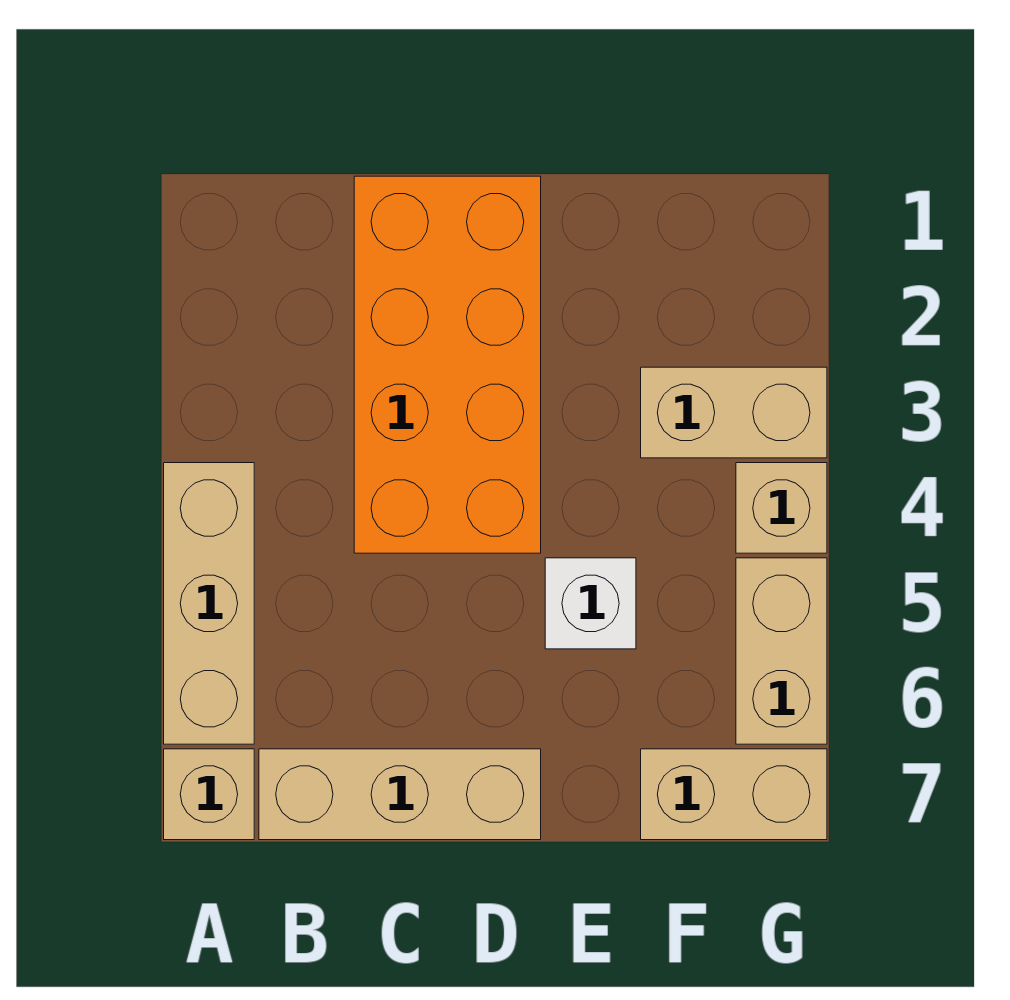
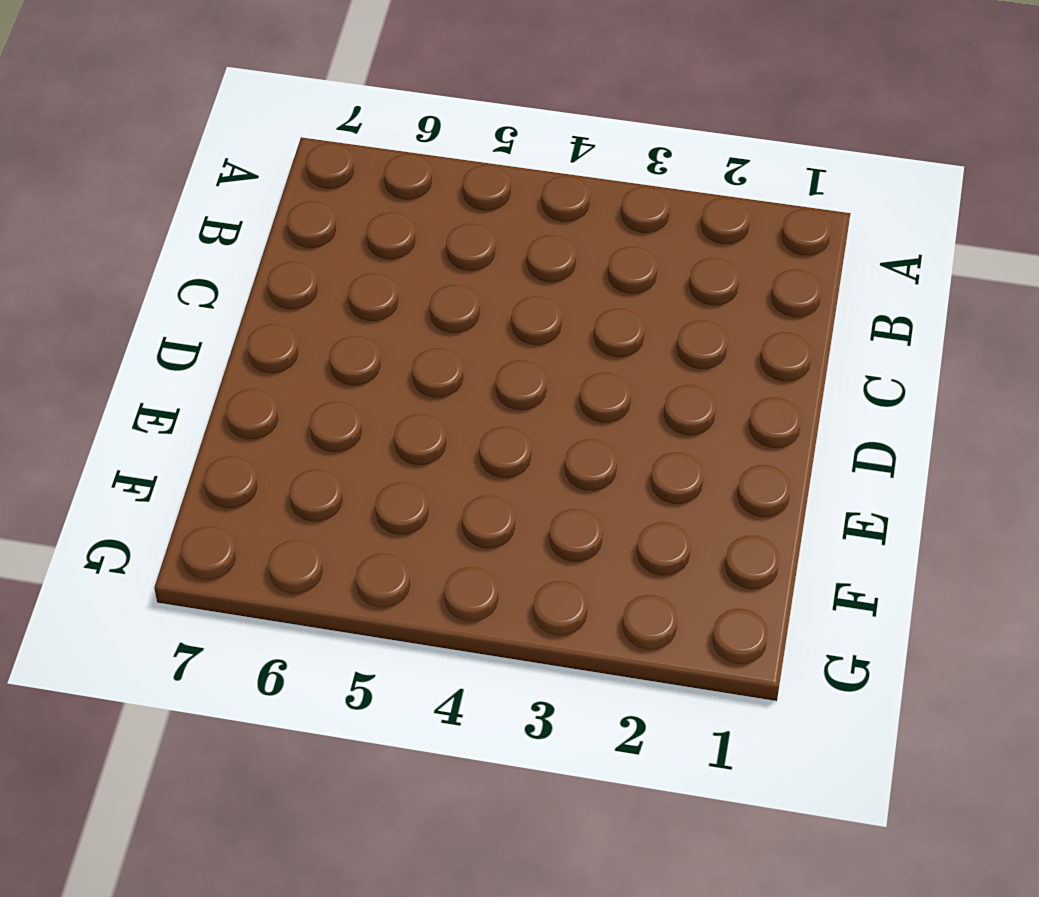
none -> tan 1x3 brick [164,463,254,744]
none -> tan 1x1 brick [164,749,254,840]

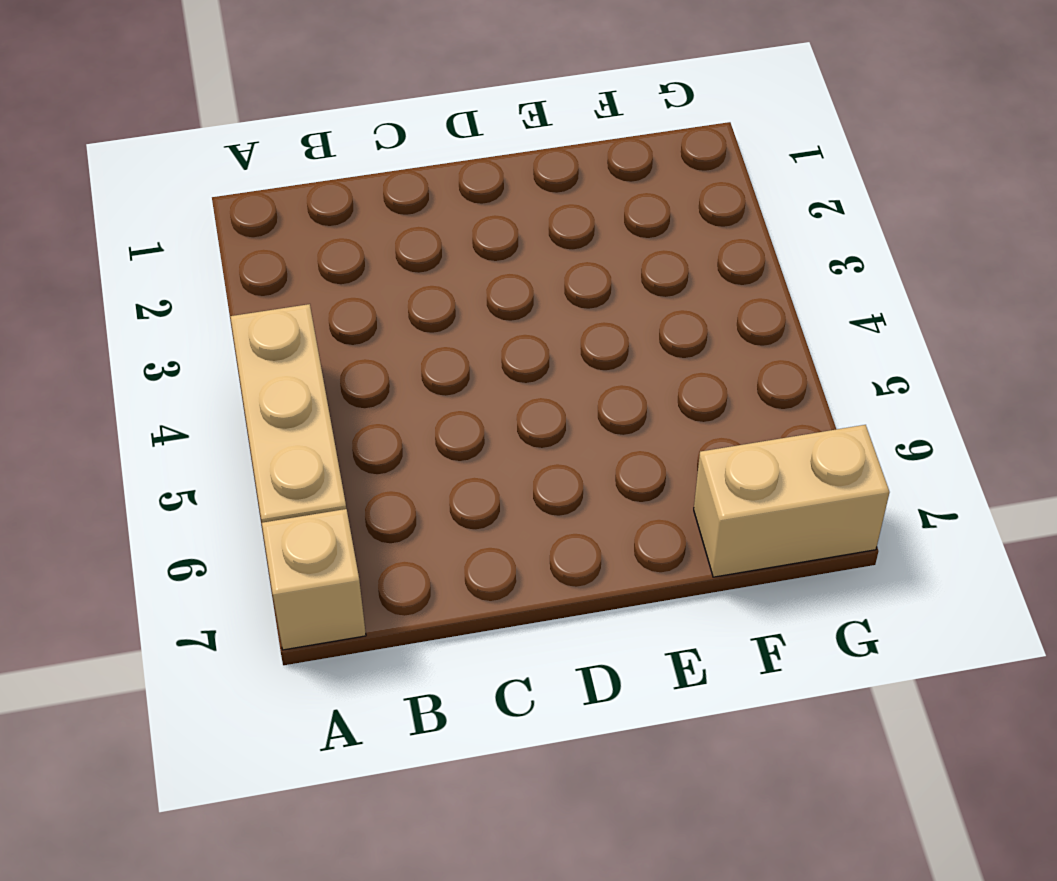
none -> tan 1x3 brick [259,749,541,840]
none -> orange 2x4 brick [354,176,541,553]

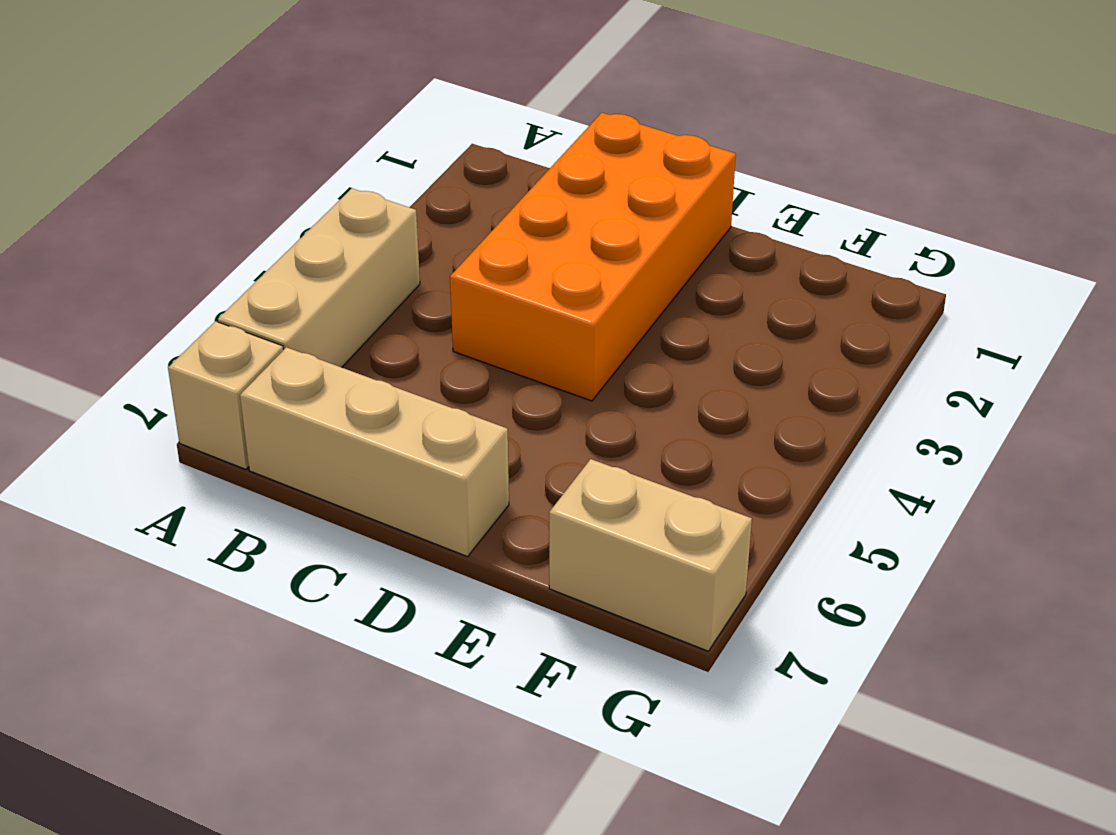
none -> white 1x1 brick [545,558,636,649]
none -> tan 1x2 brick [641,367,827,458]

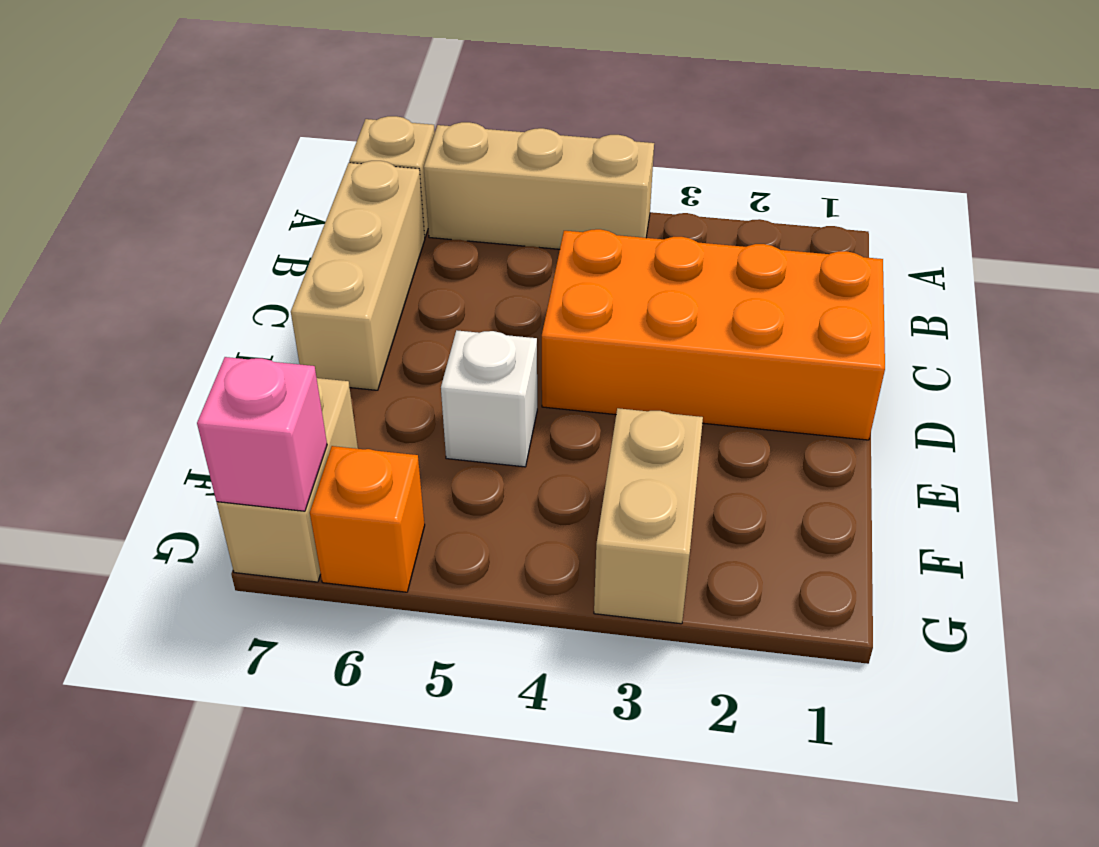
orange 1x1 brick [310,446,425,592] -> tan 1x2 brick [736,558,827,744]
pink 1x1 brick [197,357,327,511] -> none
none -> tan 1x1 brick [736,463,827,553]

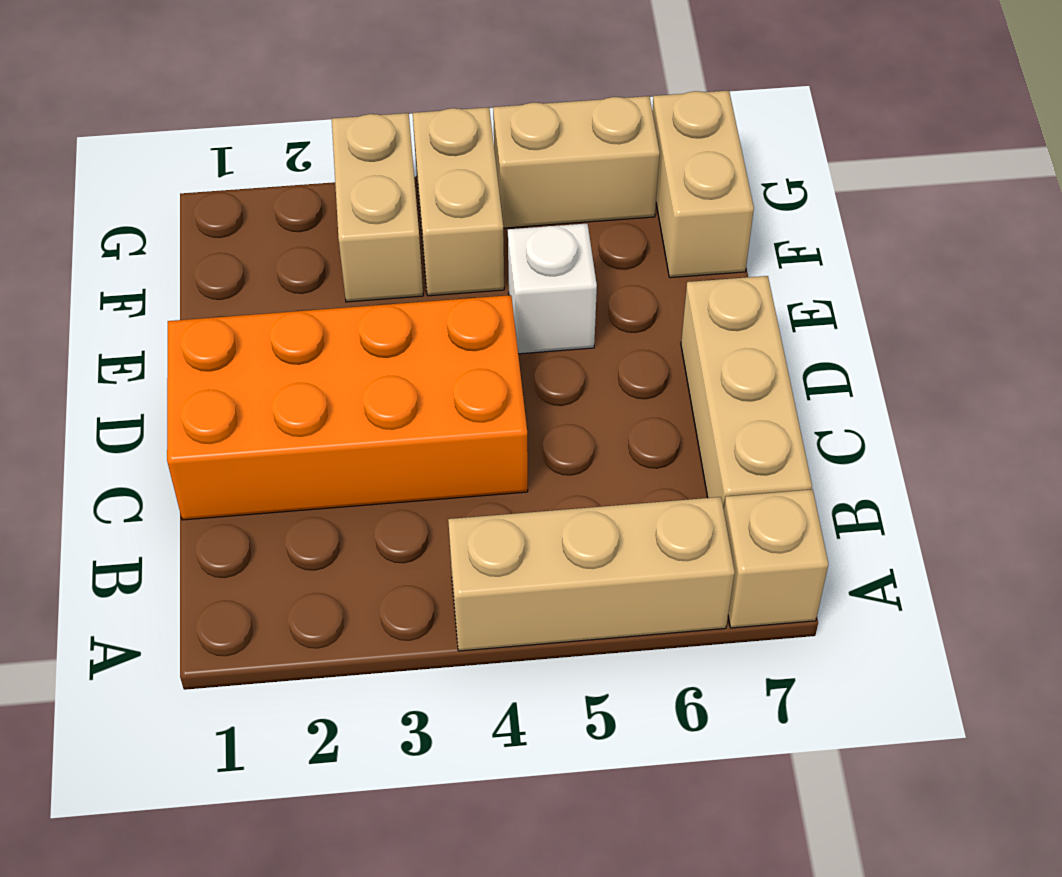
tan 1x2 brick [413,107,504,296] -> tan 1x1 brick [736,463,827,553]

